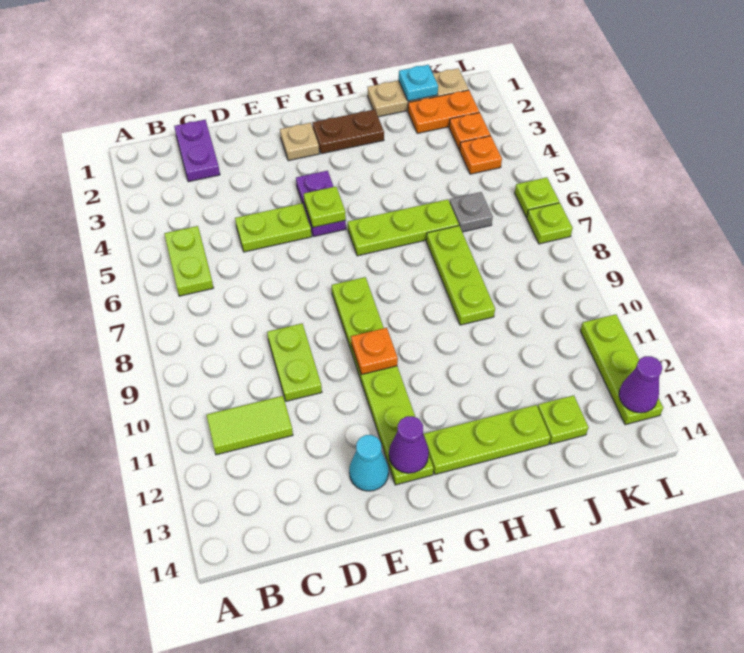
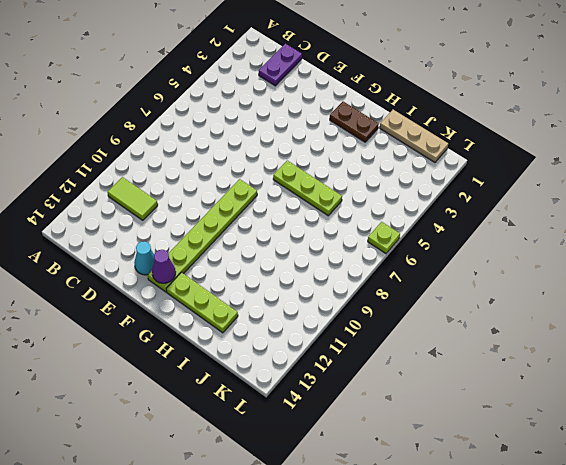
none -> lime 1x2 plate [164,226,213,296]
none -> lime 1x2 plate [235,203,312,252]
none -> lime 1x2 plate [267,324,322,401]

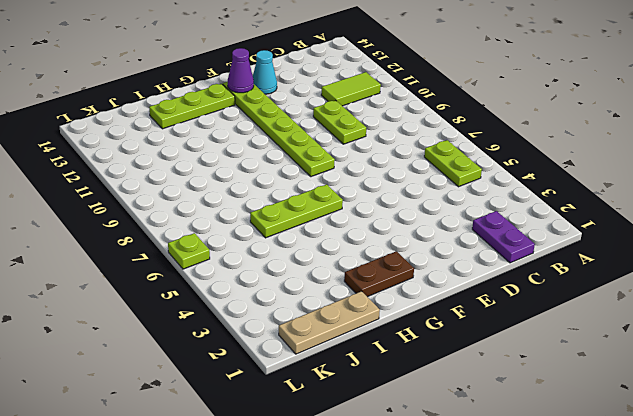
none -> lime 1x2 plate [235,203,312,252]
none -> tan 1x1 plate [280,123,319,161]
none -> purple 1x2 plate [296,171,346,237]

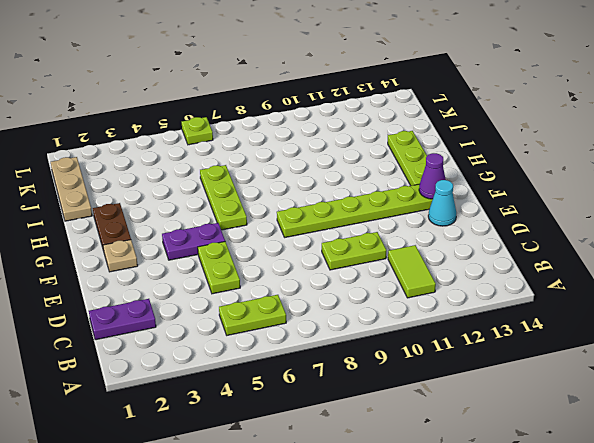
none -> lime 1x3 plate [426,226,495,325]
none -> orange 1x2 plate [408,90,479,133]
none -> grey 1x1 plate [450,192,493,232]

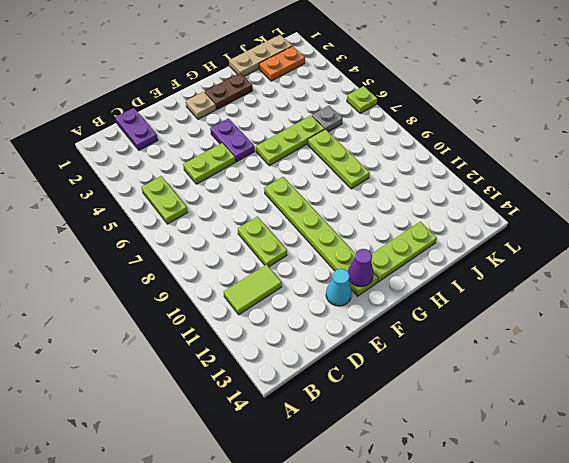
none -> lime 1x1 plate [538,395,588,444]
none -> orange 1x1 plate [449,113,490,150]
none -> orange 1x1 plate [460,136,502,174]

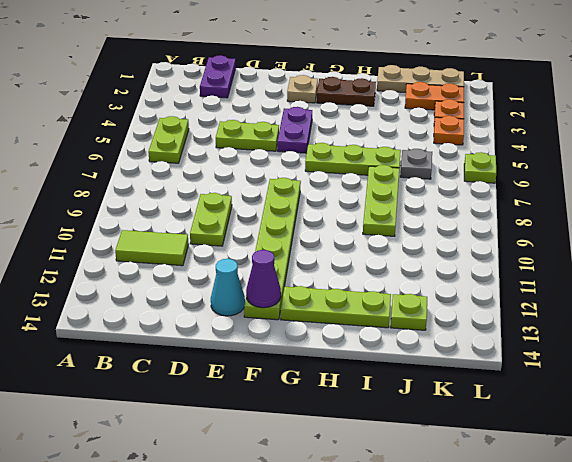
none -> lime 1x1 plate [527,203,573,244]
none -> lime 1x3 plate [580,314,663,425]
none -> lime 1x1 plate [304,187,346,227]

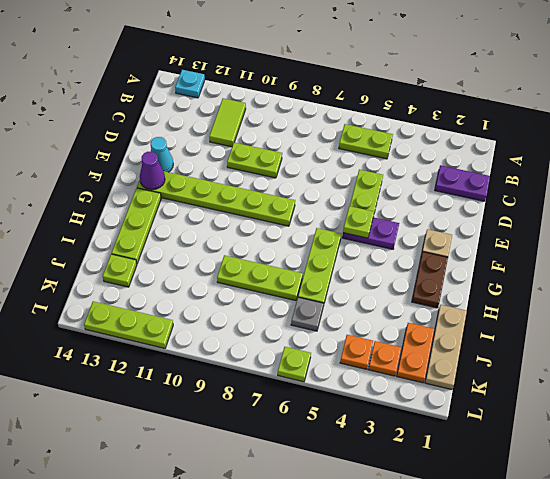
cyan 1x1 plate [175,70,205,98] -> cyan 1x1 plate moved to [399,65,438,101]
none -> lime 1x1 plate [527,203,573,244]
none -> orange 1x1 plate [351,328,398,375]
none -> purple 1x1 cone [619,356,662,413]

